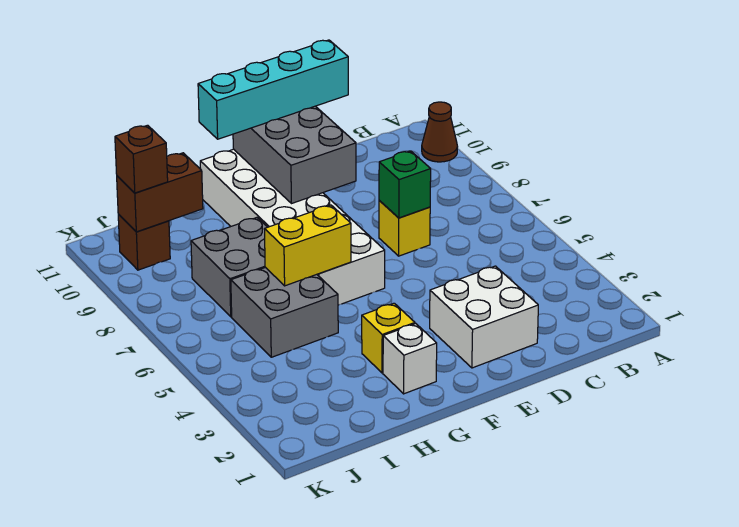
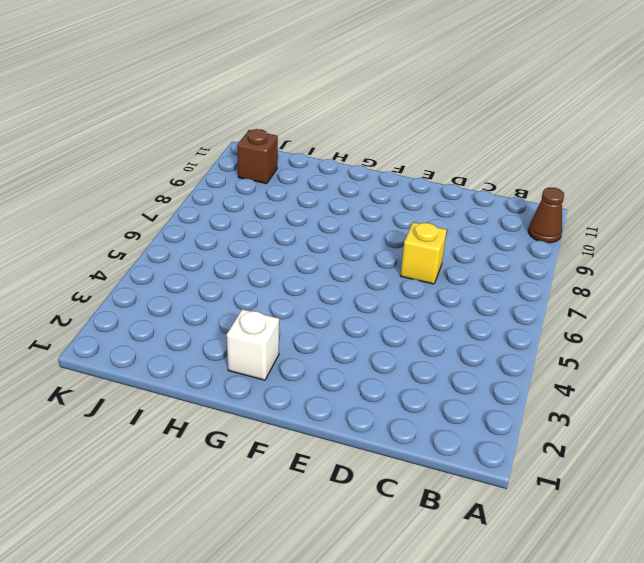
none -> white 2x2 brick [430,266,538,368]
none -> white 2x6 brick [200,149,385,305]
none -> yellow 1x1 brick [362,303,415,373]

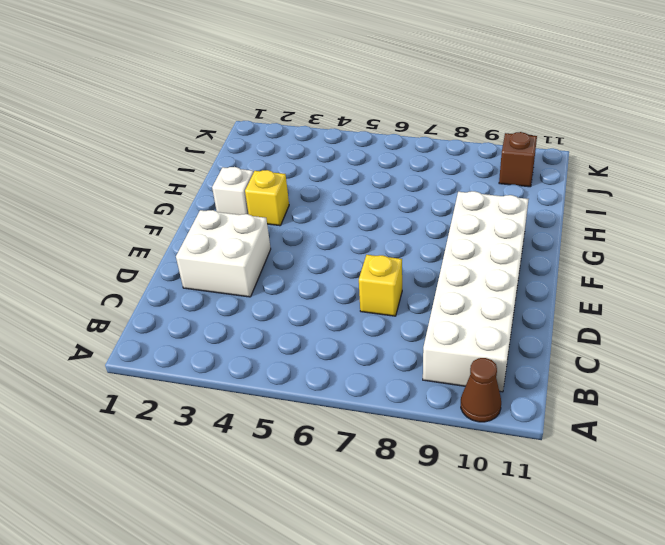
white 2x6 brick [423,191,528,392] -> white 2x6 brick turned to [200,149,385,305]
none -> grey 2x2 brick [231,267,338,357]
none -> grey 2x2 brick [191,218,267,317]
none -> green 1x1 brick [379,151,431,218]

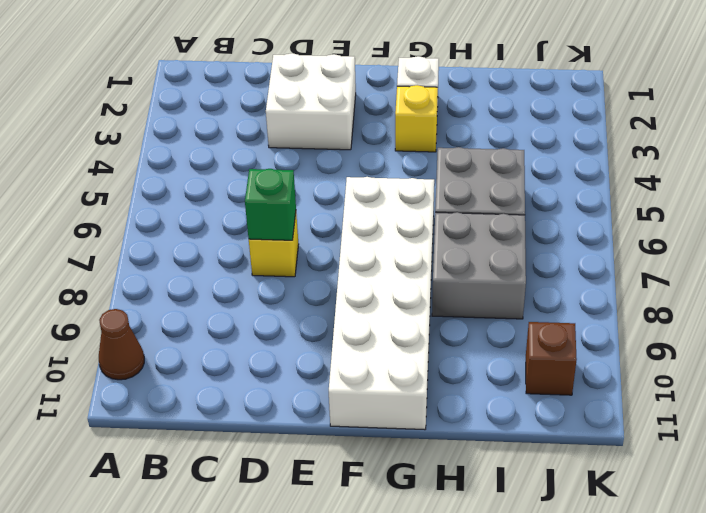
none -> grey 2x3 brick [233,106,356,204]
none -> yellow 1x2 brick [264,205,351,286]
none -> brown 1x2 brick [117,153,203,232]

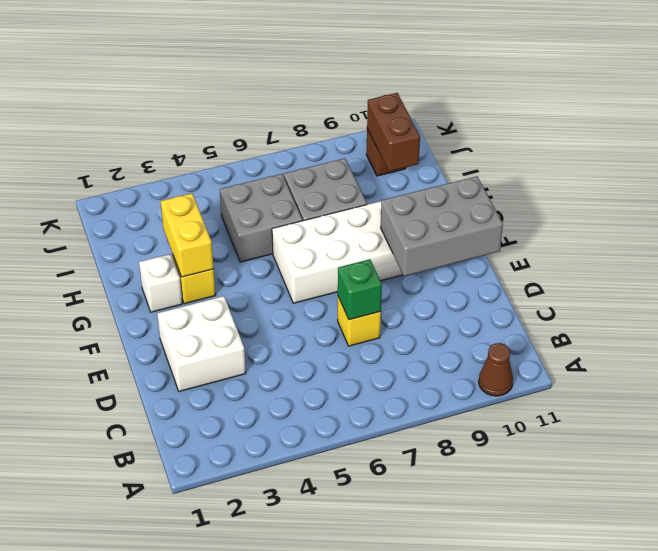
yellow 1x2 brick [161,193,214,277] -> yellow 1x2 brick moved to [264,205,351,286]
none -> cyan 1x4 brick [198,40,348,139]
none -> brown 1x1 brick [115,125,168,193]

